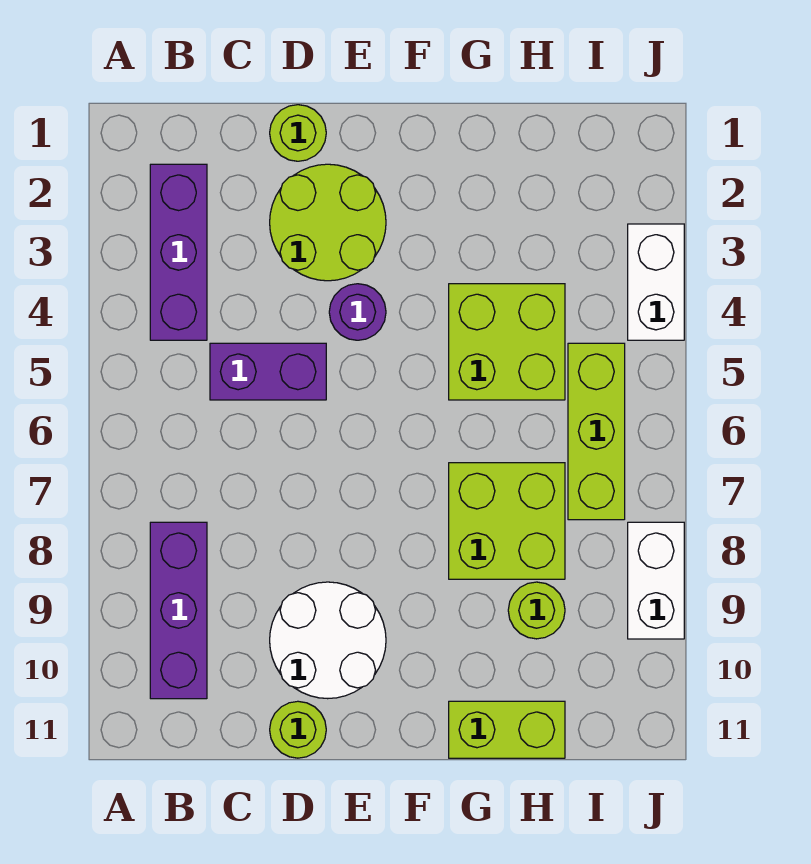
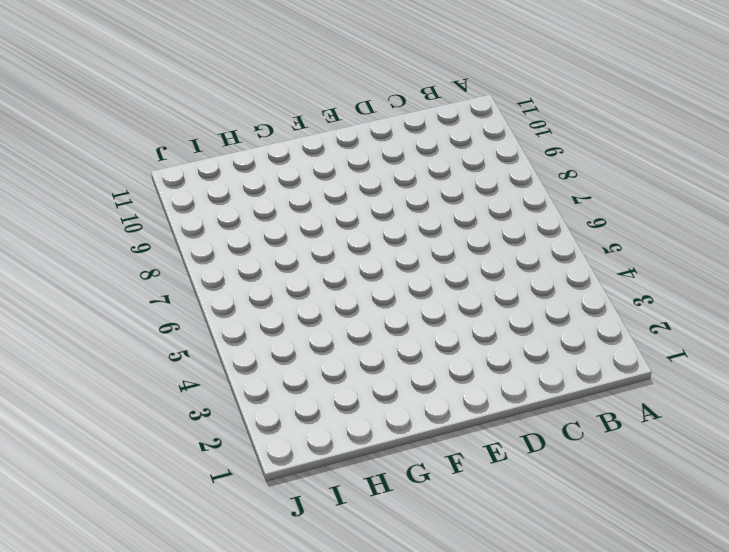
none -> purple 1x3 brick [150,164,207,340]
none -> purple 1x3 brick [150,522,207,699]
none -> purple 1x2 brick [210,343,326,400]

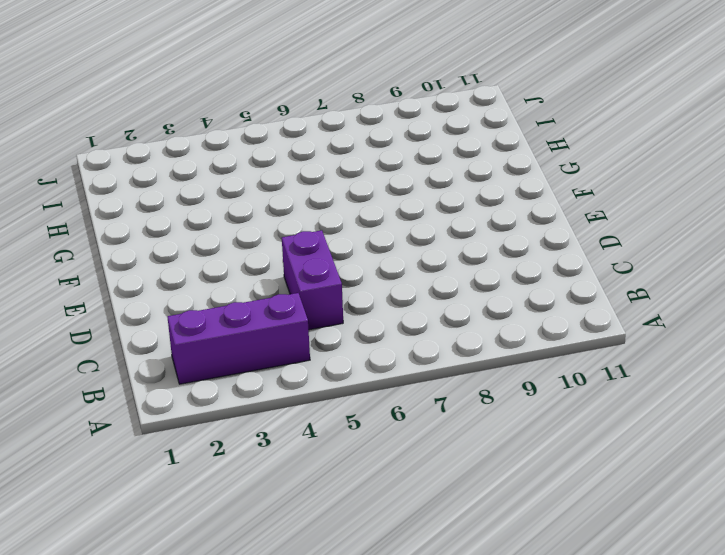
none -> purple 1x3 brick [150,522,207,699]
none -> lime 1x1 round brick [270,105,326,161]
none -> lime 2x2 round brick [270,164,386,281]

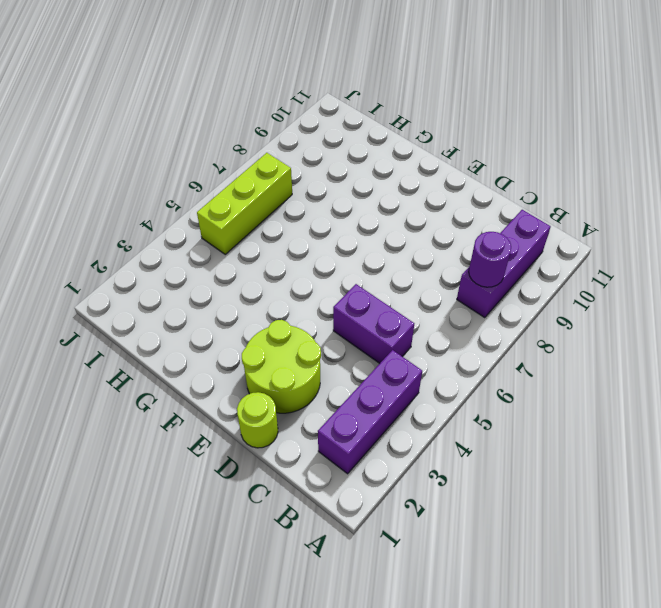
purple 1x1 round brick [469,232,511,287] -> purple 1x1 round brick moved to [329,284,386,340]
none -> white 2x2 round brick [270,582,386,699]
none -> lime 1x1 round brick [270,701,326,758]
none -> lime 2x2 brick [449,284,565,400]

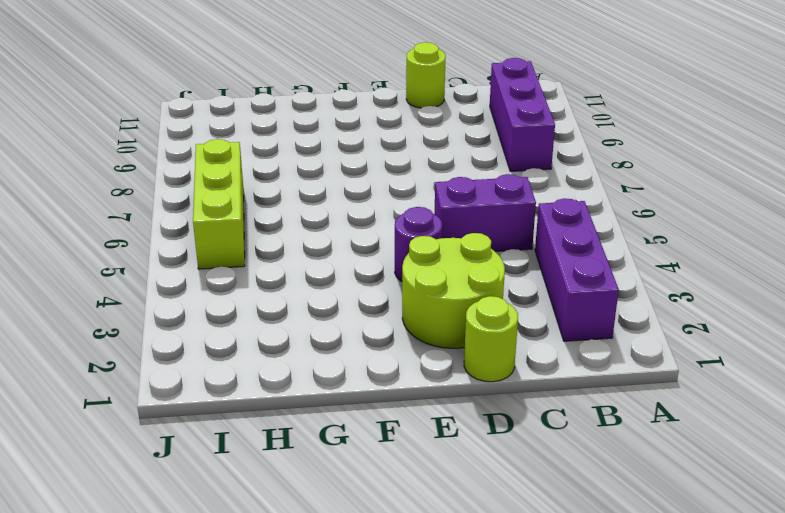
none -> white 2x2 round brick [270,582,386,699]
none -> lime 2x2 brick [449,284,565,400]
none -> lime 2x2 brick [449,463,565,579]

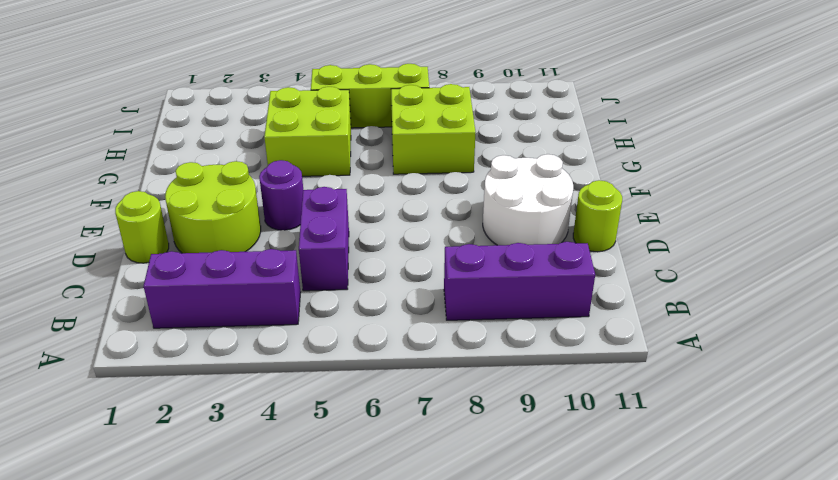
none -> lime 1x2 brick [449,701,565,758]
none -> lime 1x1 round brick [508,582,565,639]
none -> white 1x2 brick [628,224,684,340]

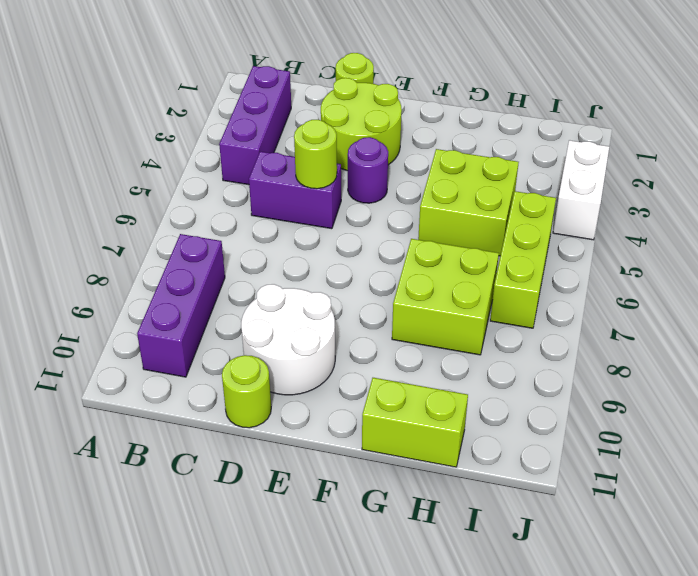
lime 1x1 round brick [294,120,337,189] -> lime 1x1 round brick moved to [508,582,565,639]
none -> white 1x2 brick [628,522,684,639]

